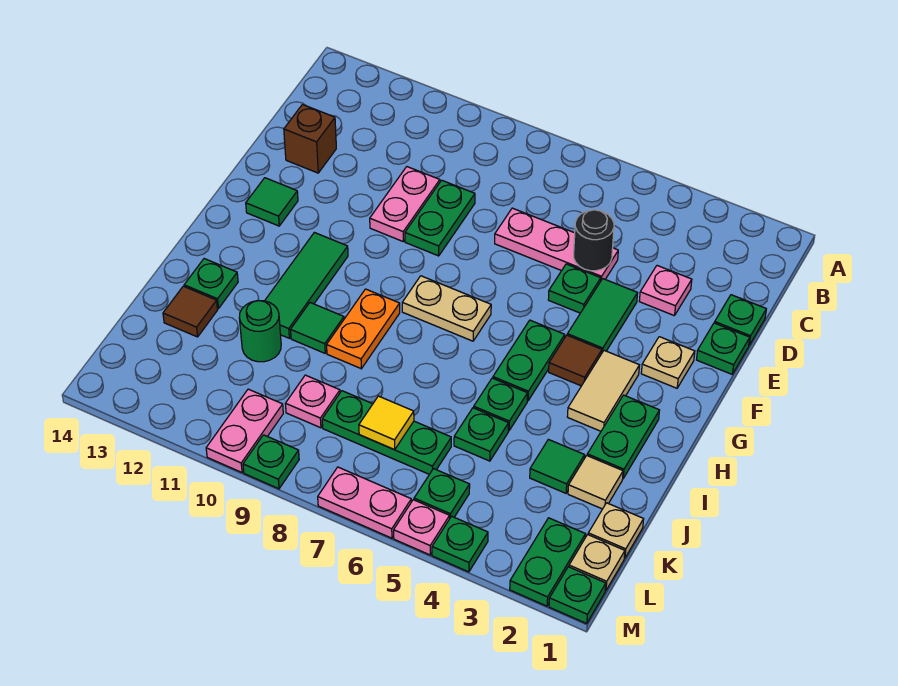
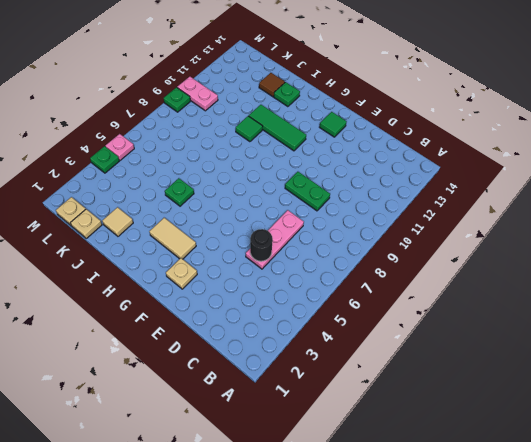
none -> green 1x1 plate [715,295,766,345]
none -> pink 1x1 plate [639,266,692,316]
none -> pink 1x2 plate [370,167,440,241]
none -> brown 1x1 brick [284,105,336,173]

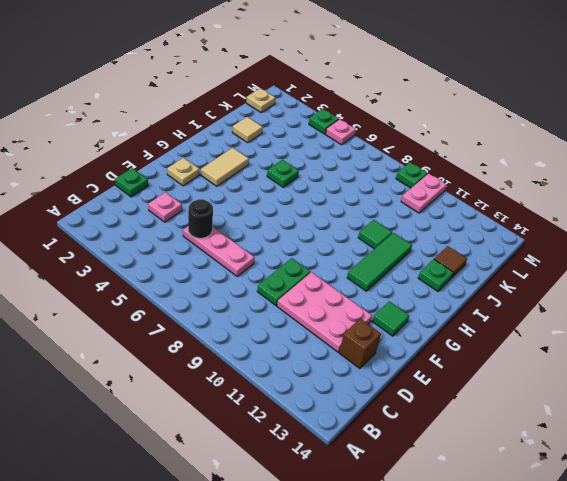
pink 2x3 plate [277,272,372,352] -> pink 1x2 plate [370,167,440,241]
none -> green 1x1 plate [697,323,750,374]
none -> green 1x2 tile [567,279,638,352]
none -> green 1x1 plate [548,264,601,313]
none -> brown 1x1 tile [549,335,602,386]

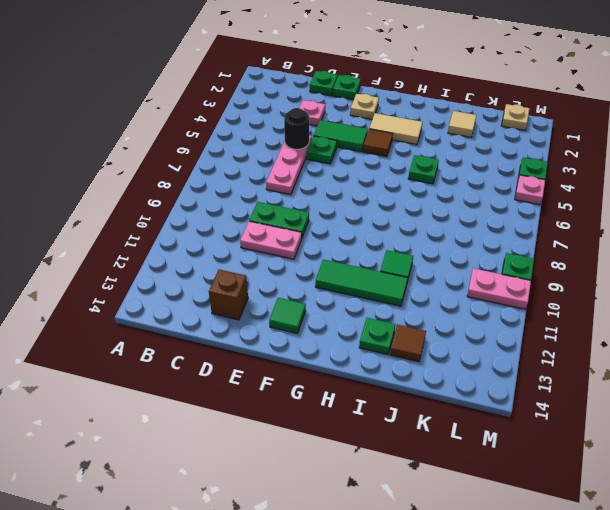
none -> green 1x2 plate [493,320,565,401]
none -> tan 1x2 plate [402,276,491,341]
none -> green 1x2 plate [587,395,660,478]
none -> orange 1x2 plate [327,289,400,369]

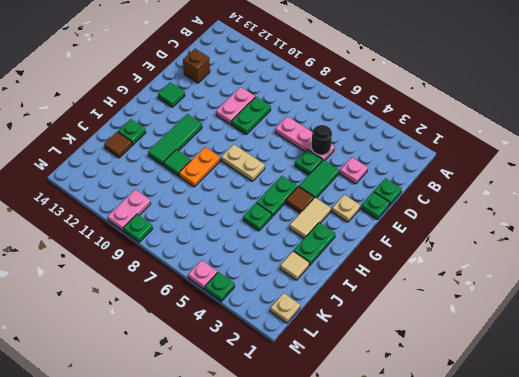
none -> green 1x1 tile [530,439,585,493]
none -> green 1x1 plate [454,408,509,461]
none -> green 1x1 round brick [239,301,281,362]
none -> tan 1x1 plate [588,503,644,558]

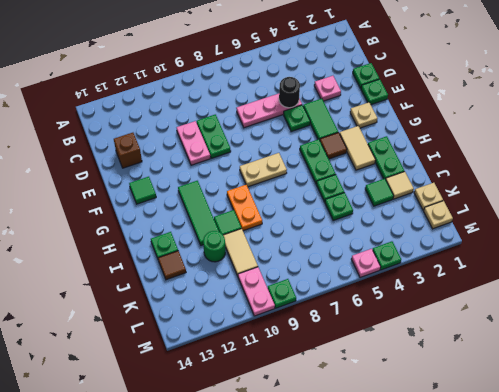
tan 1x2 tile [223,229,258,276] -> none
none -> green 1x3 plate [322,391,451,474]
none -> pink 1x1 plate [285,375,340,428]
none -> green 1x2 plate [510,518,586,606]
none -> green 1x1 plate [414,469,470,518]

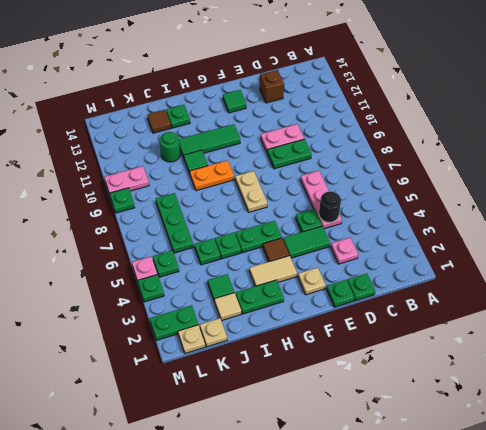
none -> pink 1x1 plate [285,375,340,428]
none -> green 1x1 plate [549,567,606,624]
none -> pink 1x2 plate [318,467,411,538]
none -> yellow 1x1 tile [359,396,414,450]

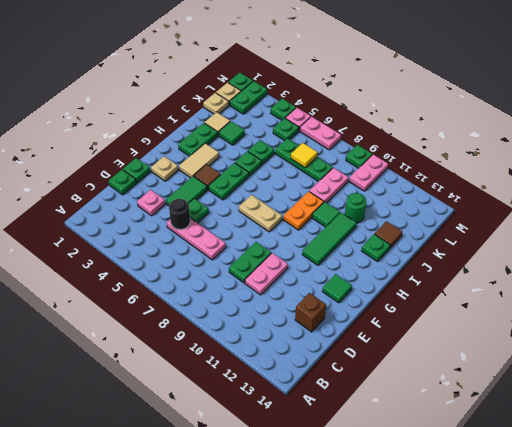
pink 1x2 plate [309,168,348,203] -> pink 1x1 plate [285,375,340,428]

